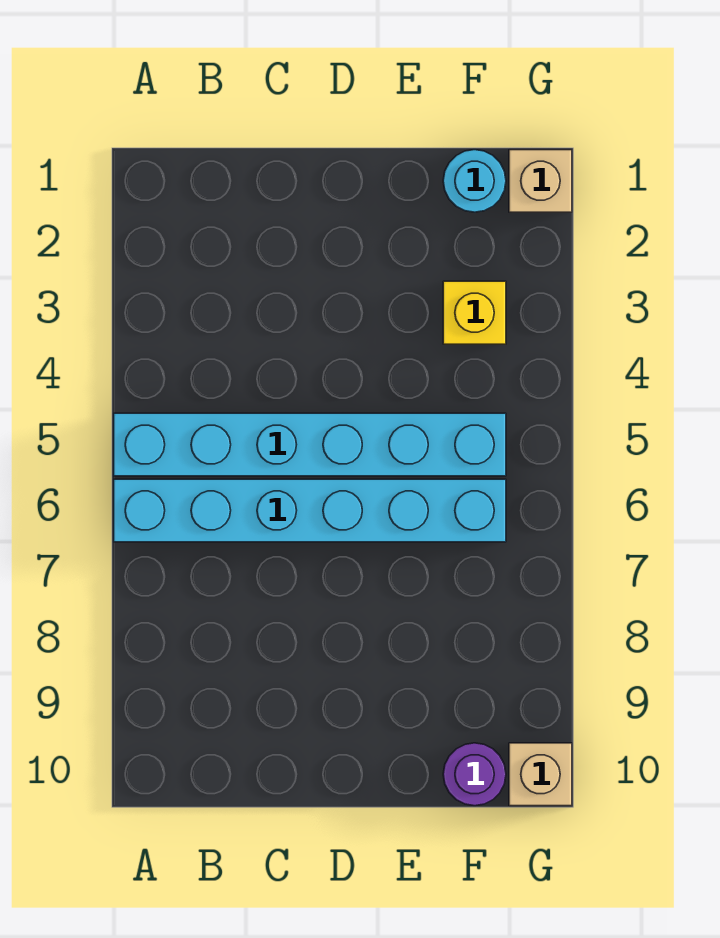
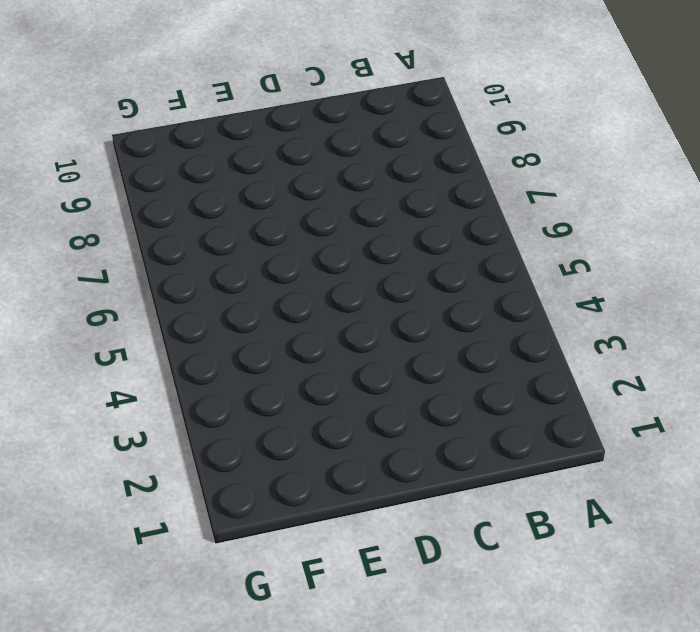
none -> cyan 1x6 brick [114,413,506,476]
none -> cyan 1x6 brick [114,479,506,542]

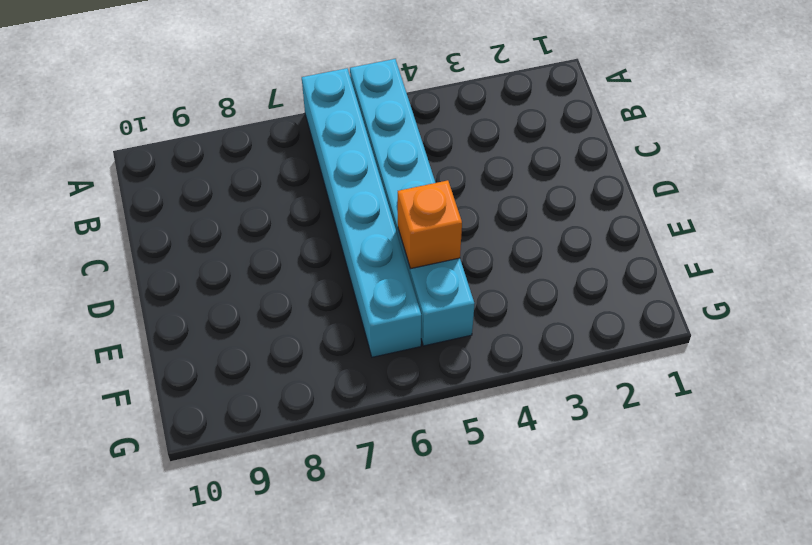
orange 1x1 brick [398,180,462,269] -> none
none -> cyan 1x1 round brick [443,150,506,212]
none -> yellow 1x1 brick [443,281,506,344]

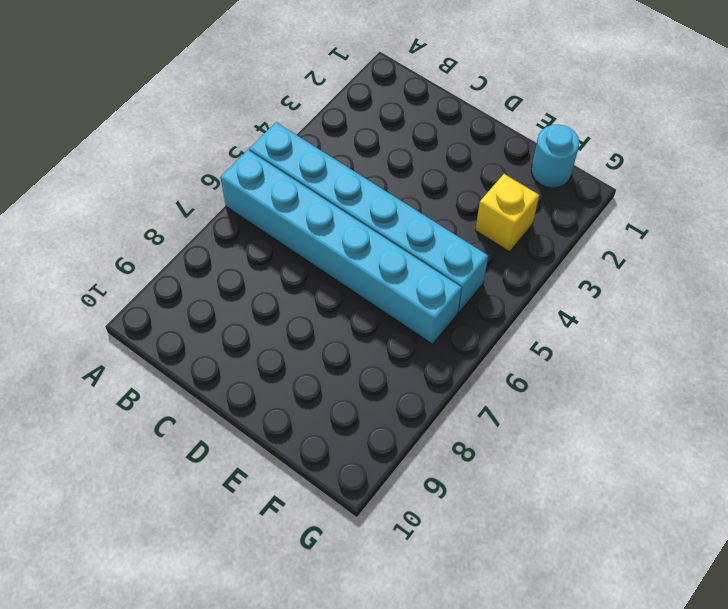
none -> purple 1x1 round brick [443,743,506,806]
none -> tan 1x1 brick [509,150,572,212]

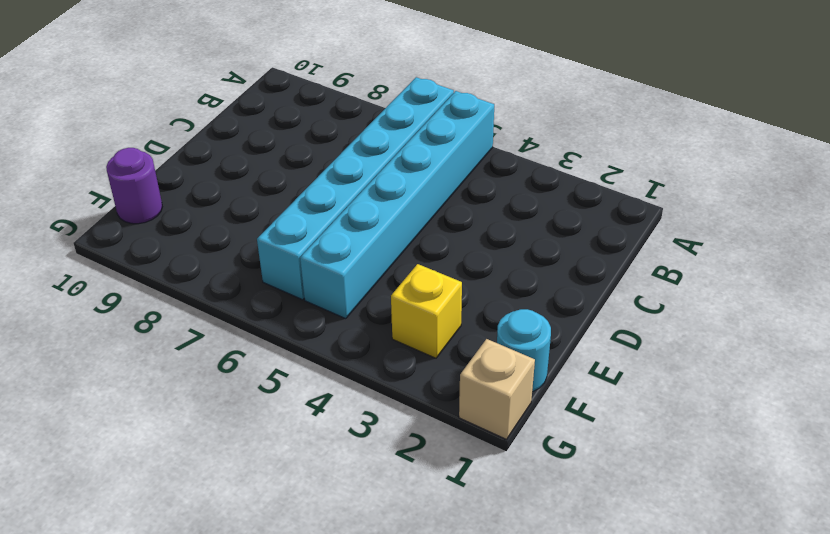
none -> tan 1x1 brick [509,743,572,806]

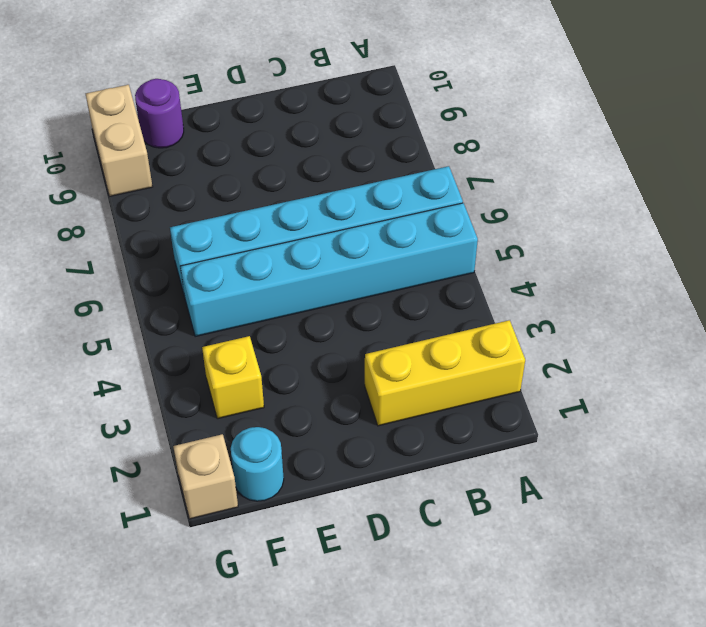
yellow 1x3 brick [365,320,525,426] -> none
tan 1x2 brick [86,85,153,196] -> tan 1x1 brick [509,743,572,806]

